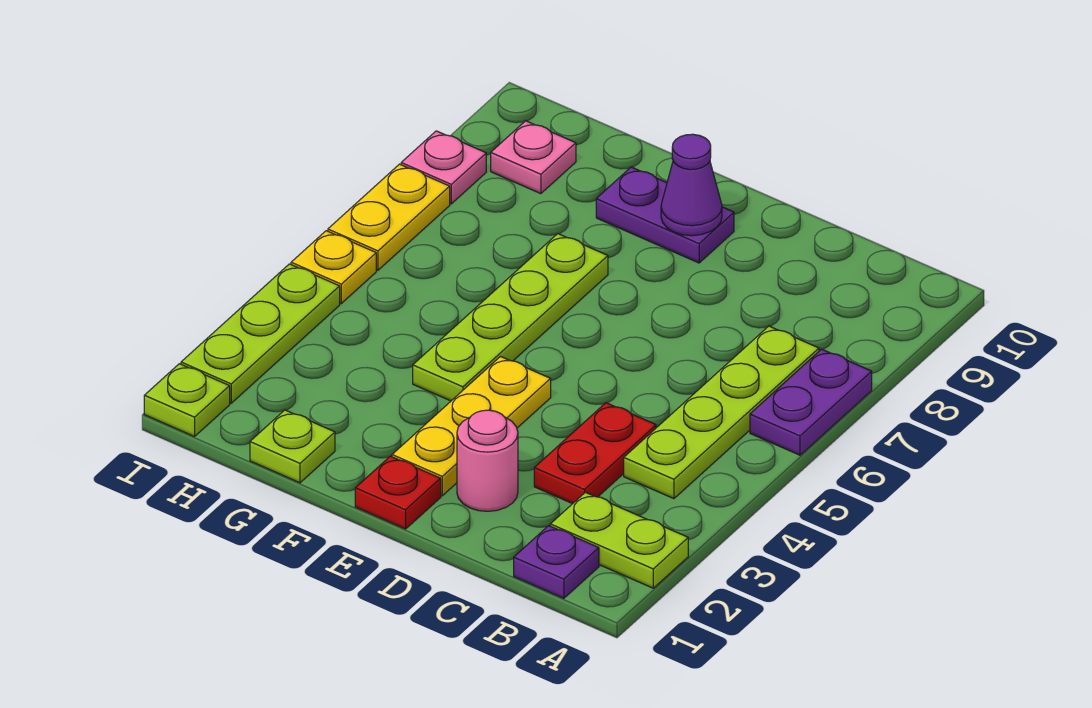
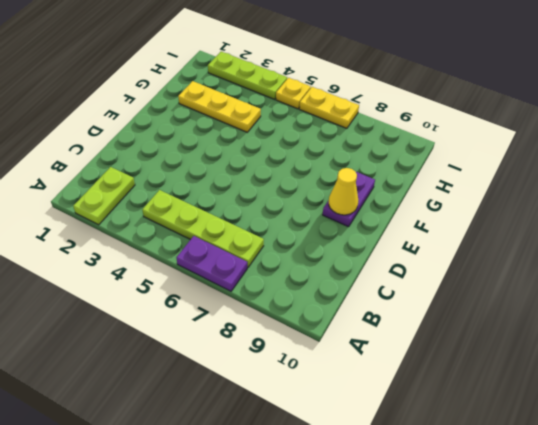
yellow 1x1 cone [329,168,358,215] -> purple 1x1 cone [661,134,722,236]
yellow 1x3 plate [178,81,261,132] -> yellow 1x3 plate moved to [392,357,551,496]
none -> purple 1x1 plate [514,526,599,598]
none -> red 1x2 plate [534,403,656,504]
none -> pink 1x1 round brick [457,410,518,511]

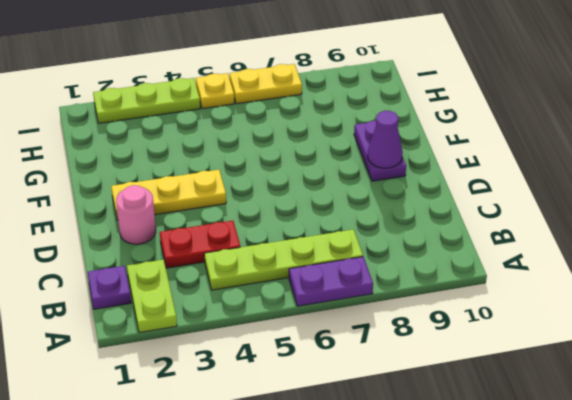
none -> red 1x1 plate [355,456,441,529]
none -> lime 1x4 plate [413,234,608,401]
none -> lime 1x1 plate [250,410,335,483]

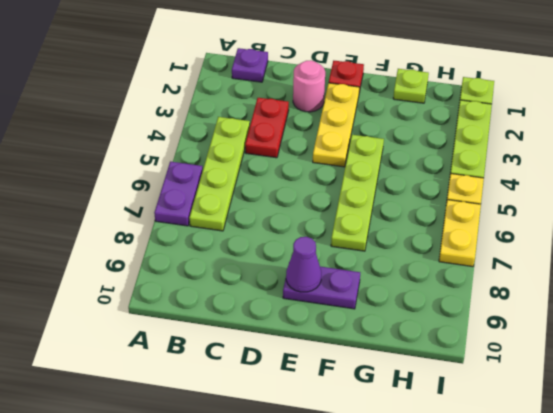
none -> lime 1x2 plate [550,492,688,588]
none -> pink 1x1 plate [491,121,576,194]
none -> pink 1x1 plate [401,131,486,204]

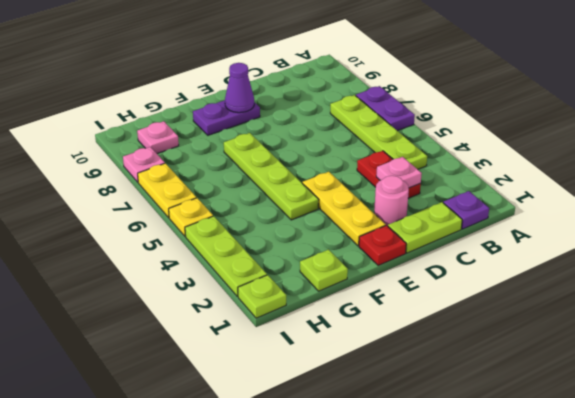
lime 1x2 plate [388,202,462,253] -> lime 1x2 plate moved to [550,492,688,588]
pink 1x1 plate [376,157,422,188] -> none

